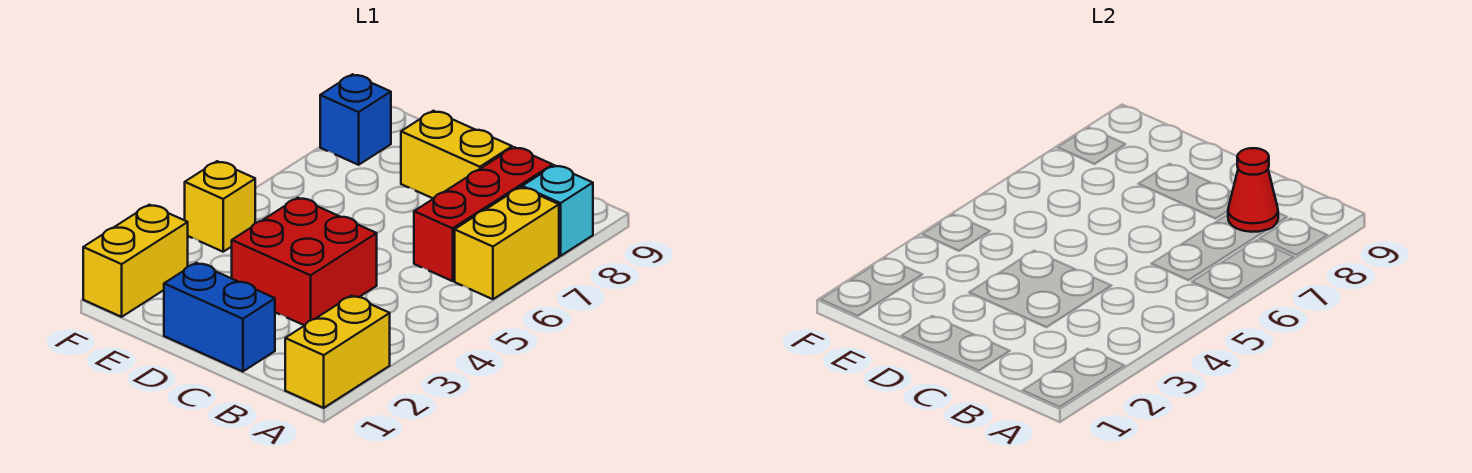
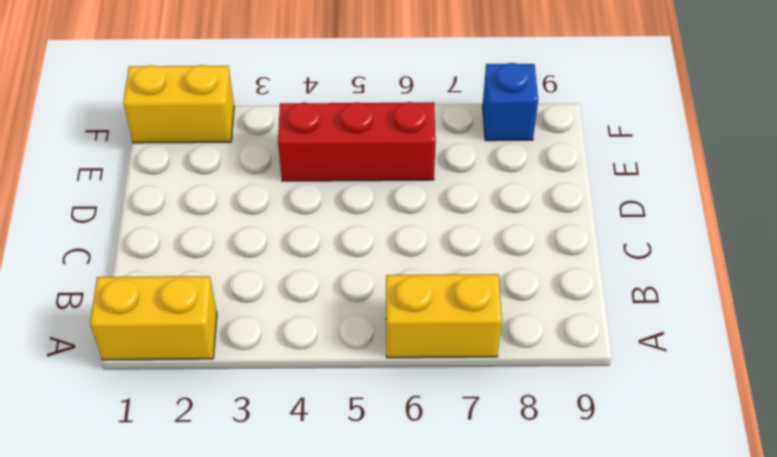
red 1x3 brick [278,102,436,181] -> red 1x3 brick moved to [414,147,553,281]
none -> cyan 1x1 brick [522,165,593,256]
none -> blue 1x2 brick [164,263,275,372]

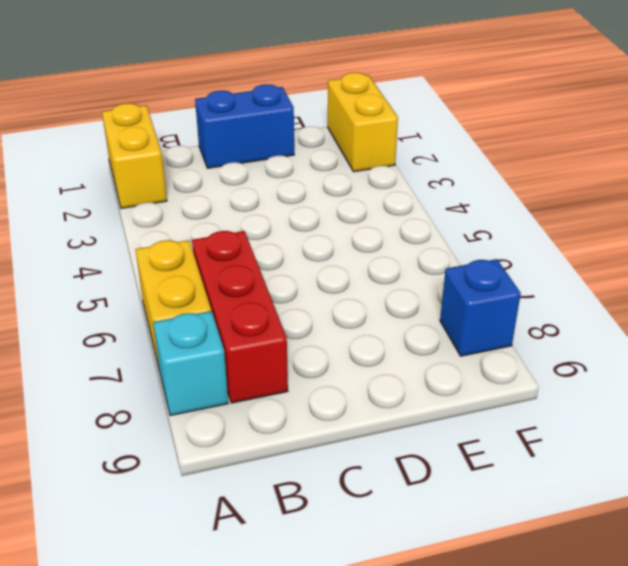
none -> red 2x2 brick [232,198,377,326]
none -> yellow 1x2 brick [401,111,512,199]

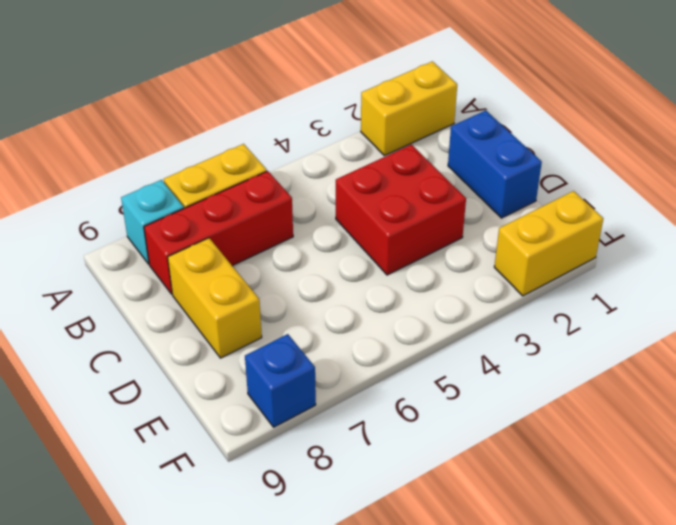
none -> yellow 1x1 brick [185,161,255,252]
none -> red 1x1 cone [1228,148,1278,232]

